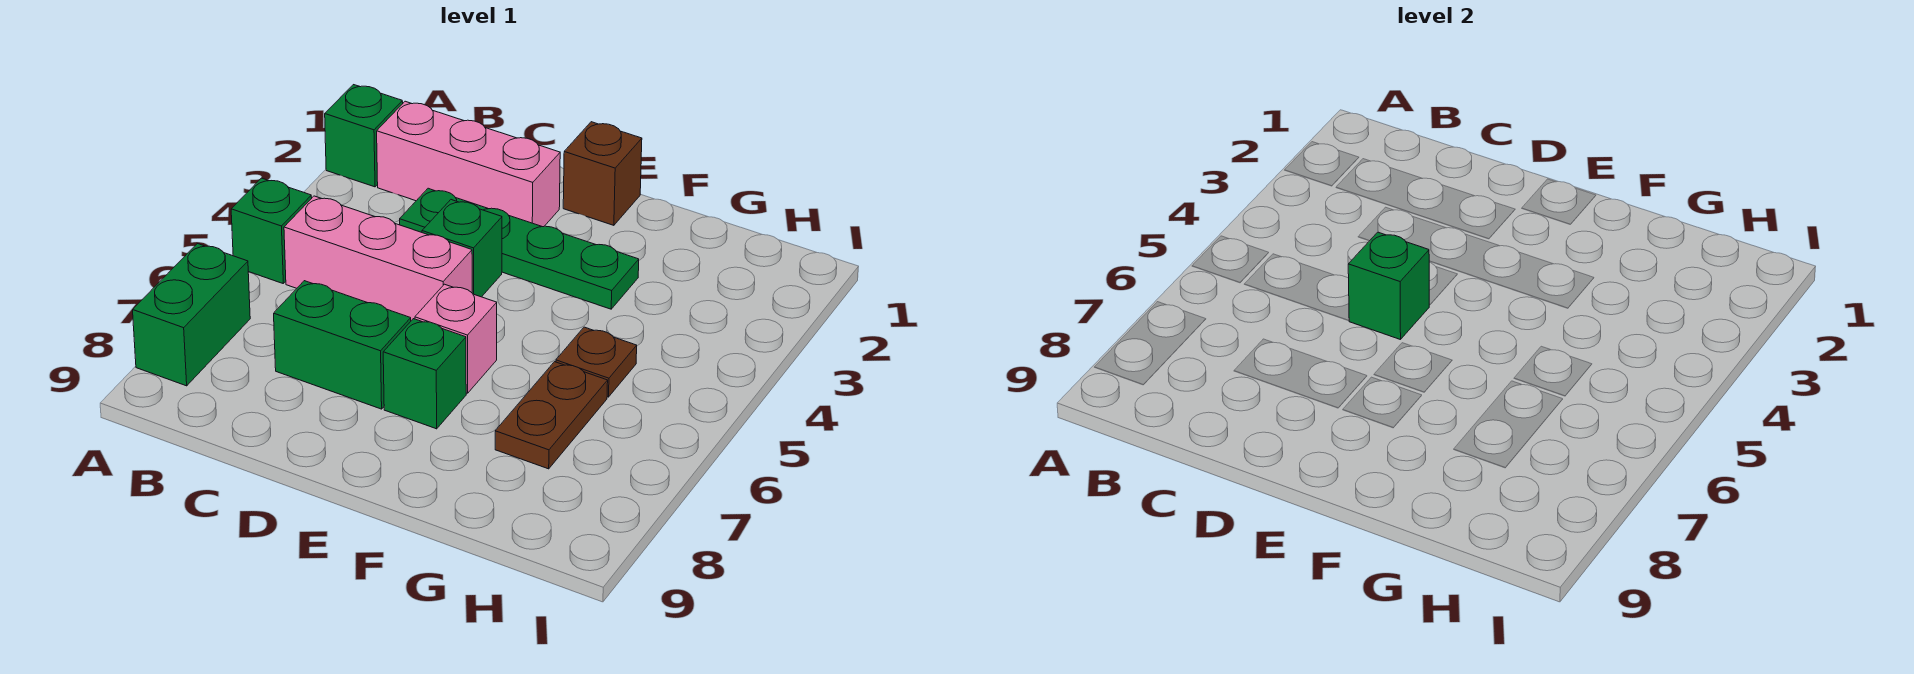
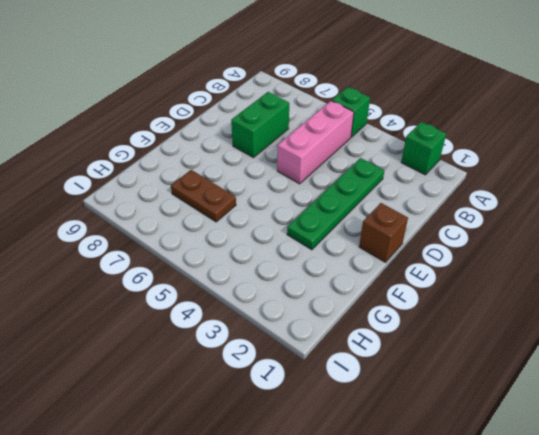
none -> green 1x2 brick [133,244,250,386]
none -> pink 1x3 brick [377,101,560,227]
none -> green 1x1 brick [422,200,502,297]

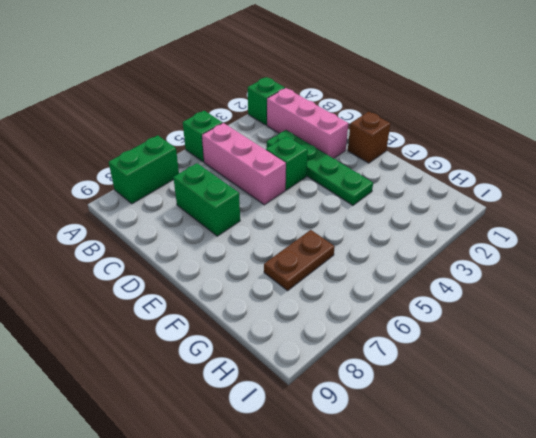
none -> pink 1x1 brick [415,284,497,393]
none -> green 1x1 brick [383,319,466,429]
none -> brown 1x1 plate [556,327,637,397]

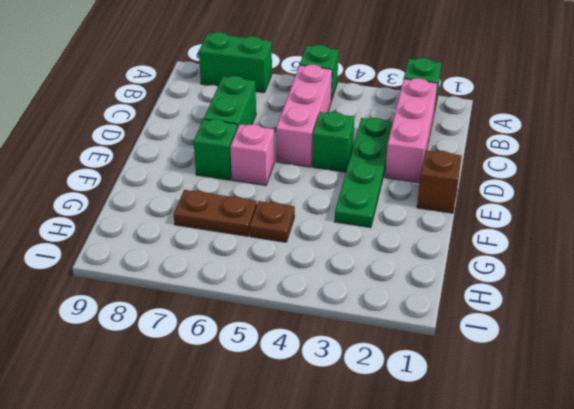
none -> green 1x1 brick [1348,232,1429,340]

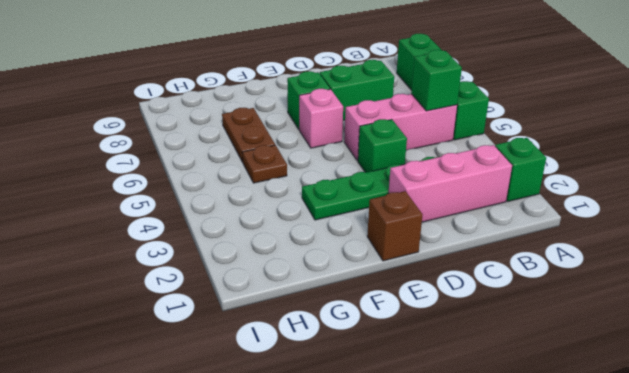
green 1x1 brick [411,50,462,111] -> green 1x1 brick moved to [1348,232,1429,340]

